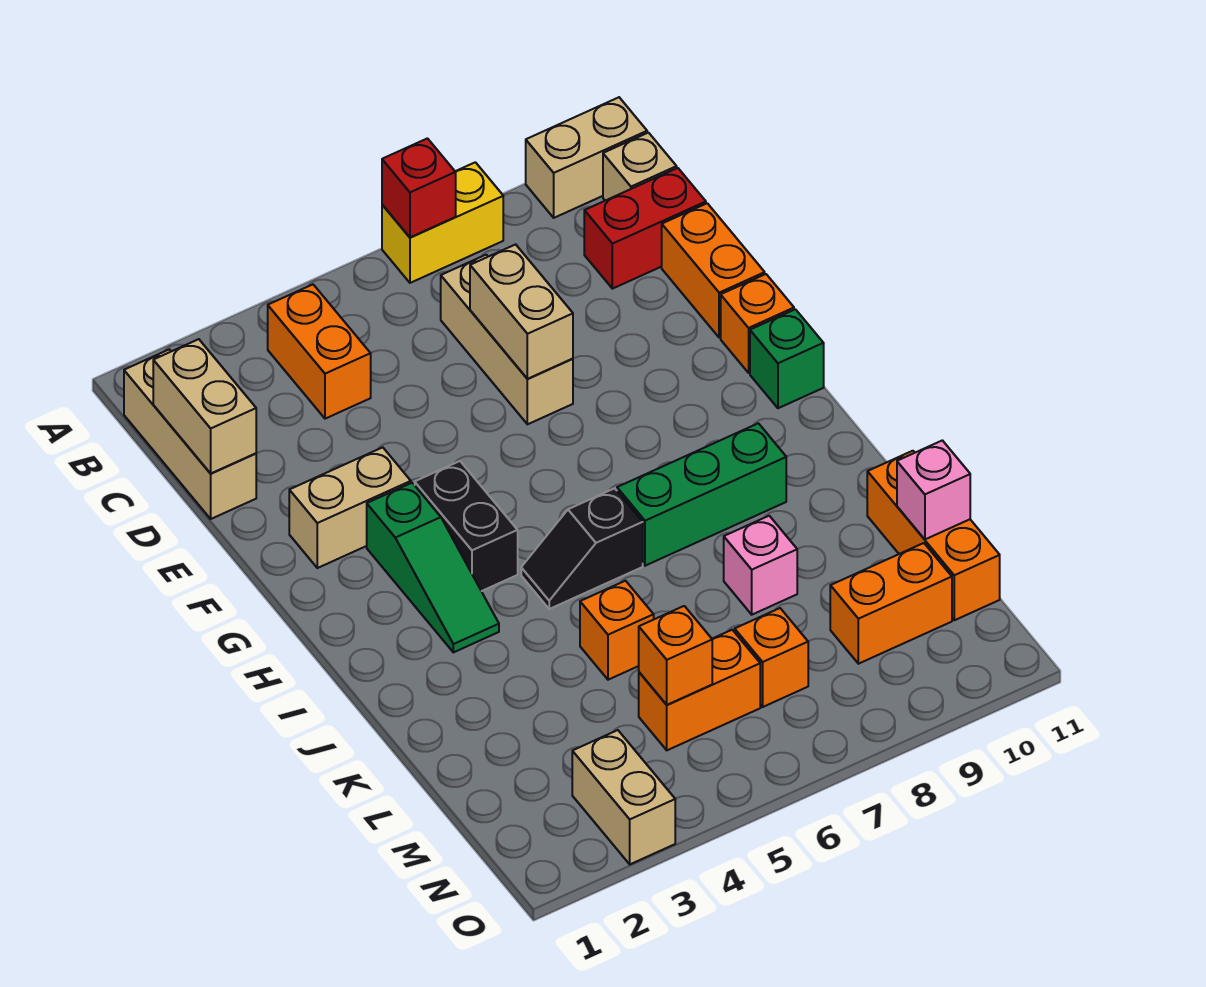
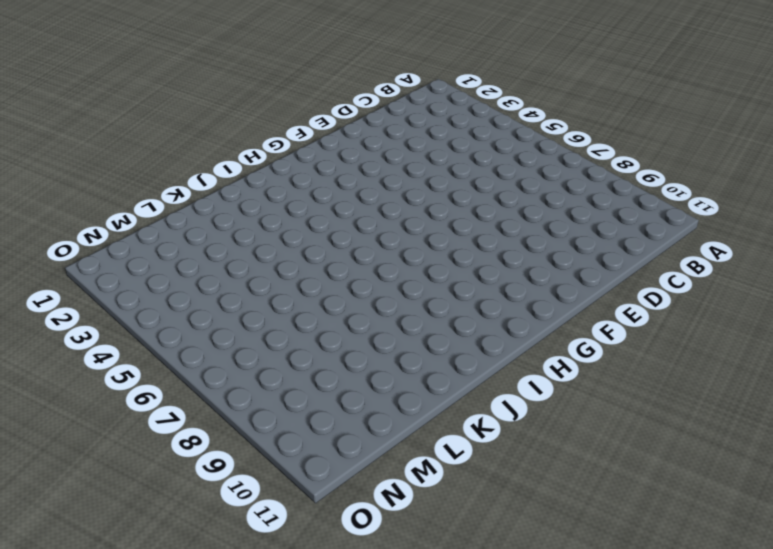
none -> yellow 1x2 brick [382,162,503,283]
none -> tan 1x2 brick [526,97,647,218]
none -> tan 1x3 brick [124,349,256,519]

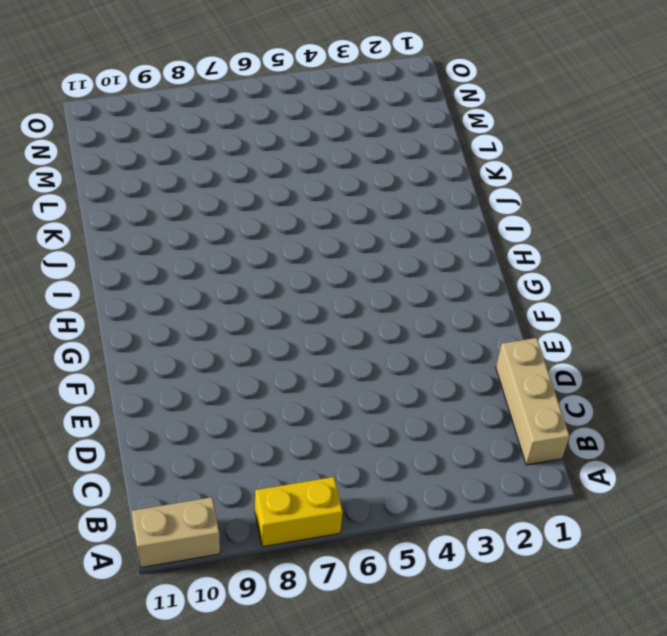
none -> orange 1x2 brick [268,285,371,419]
none -> tan 1x1 brick [603,133,677,201]
none -> tan 1x3 brick [441,255,573,424]

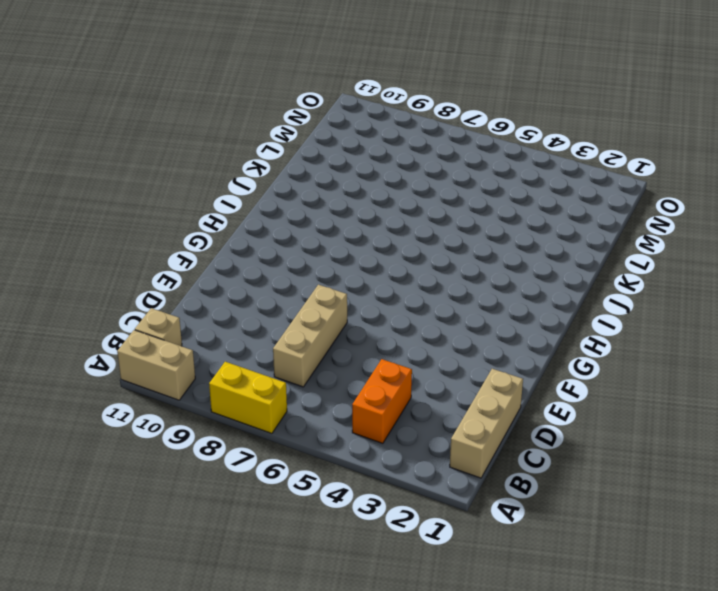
none -> red 1x2 brick [584,168,706,289]
none -> orange 1x2 brick [662,203,765,338]
none -> tan 1x2 brick [289,447,411,568]

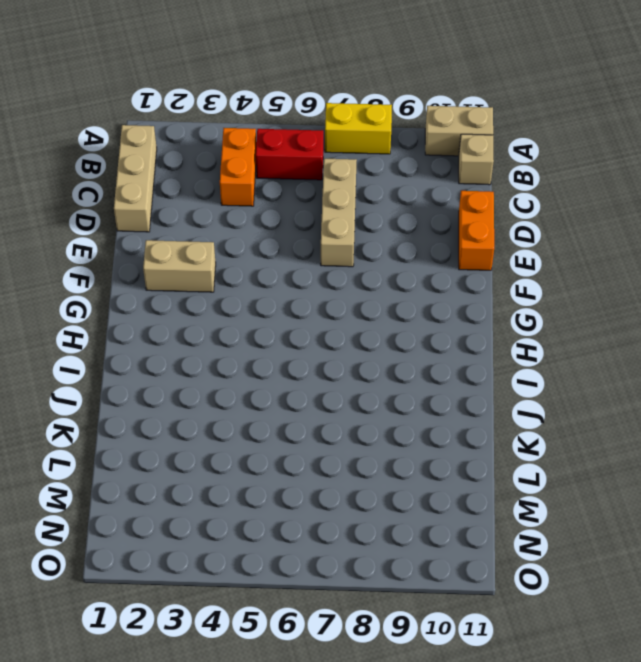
red 1x2 brick [256,129,323,180] -> red 1x2 brick moved to [584,168,706,289]
none -> orange 1x1 brick [721,274,794,373]
none -> green 1x3 slope [367,483,499,652]
none -> black 1x2 brick [415,461,518,591]

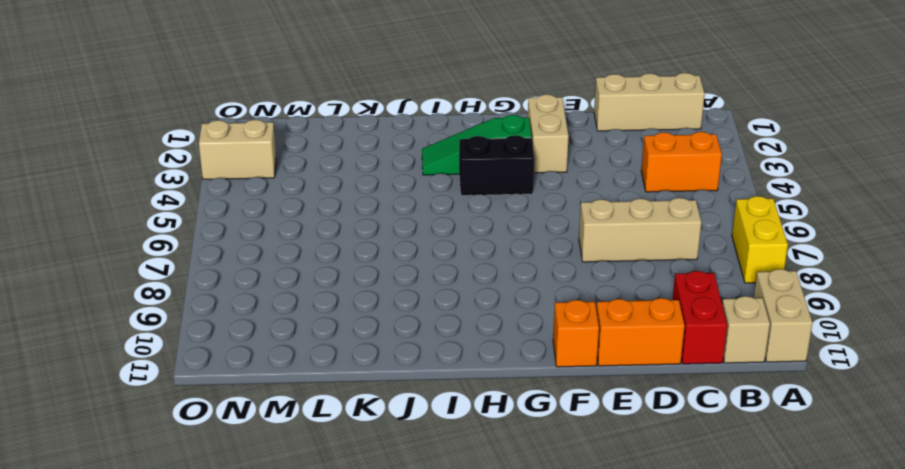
none -> green 1x1 brick [750,309,824,408]
none -> black 1x2 slope [521,488,643,609]
none -> green 1x3 brick [617,423,786,566]

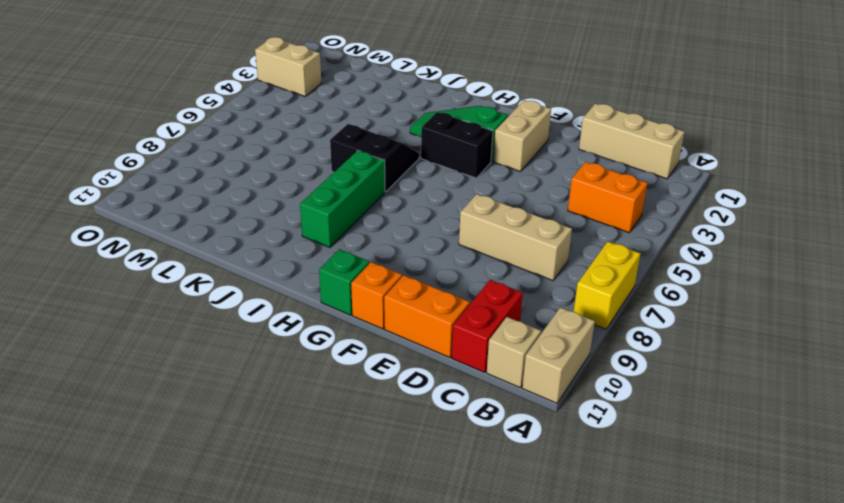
black 2x2 slope [330,124,419,192] -> black 1x2 slope [521,488,643,609]
none -> orange 1x1 brick [580,581,654,680]
none -> pink 1x1 brick [724,516,797,615]
none -> orange 1x3 brick [867,451,1000,620]

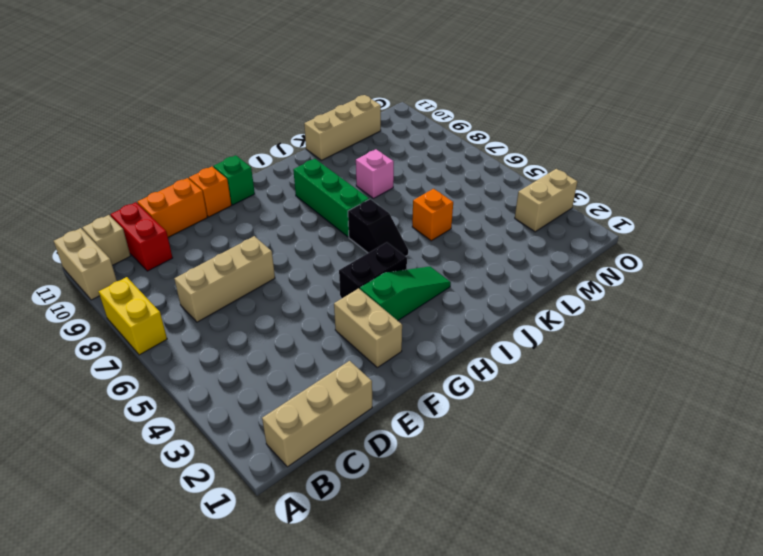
tan 1x3 brick [304,95,381,160] -> orange 1x3 brick [867,451,1000,620]
none -> orange 1x2 brick [268,285,371,419]
none -> orange 1x2 brick [639,630,760,750]
none -> orange 1x1 brick [735,608,808,707]

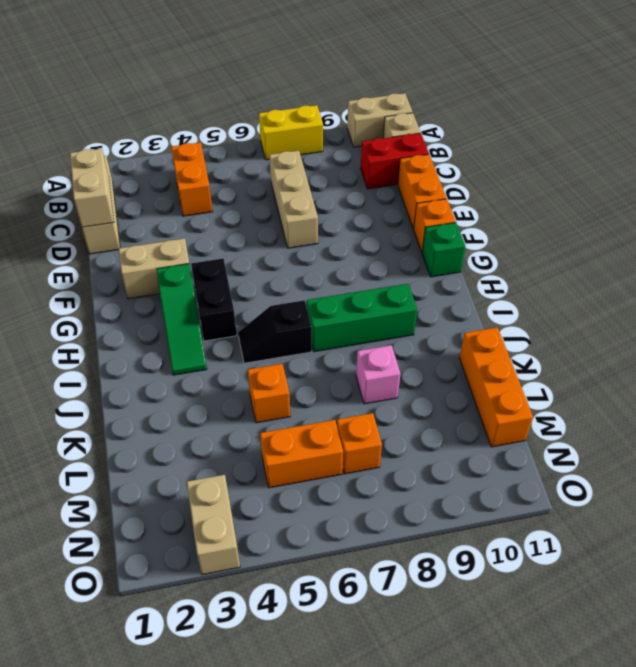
none -> orange 1x2 brick [830,543,952,664]
none -> red 1x1 brick [382,138,456,237]
none -> tan 1x2 brick [470,244,573,379]

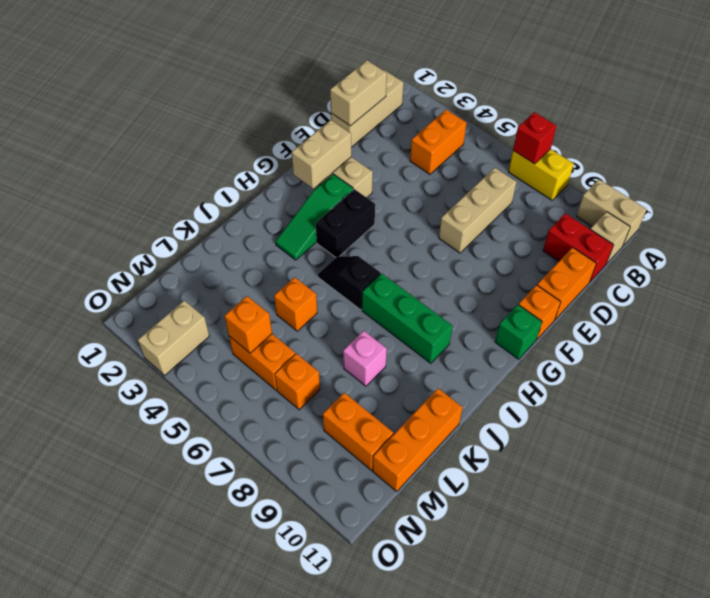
tan 1x2 brick [292,120,351,189] -> tan 1x2 brick moved to [470,244,573,379]
none -> pink 1x1 brick [897,440,970,539]

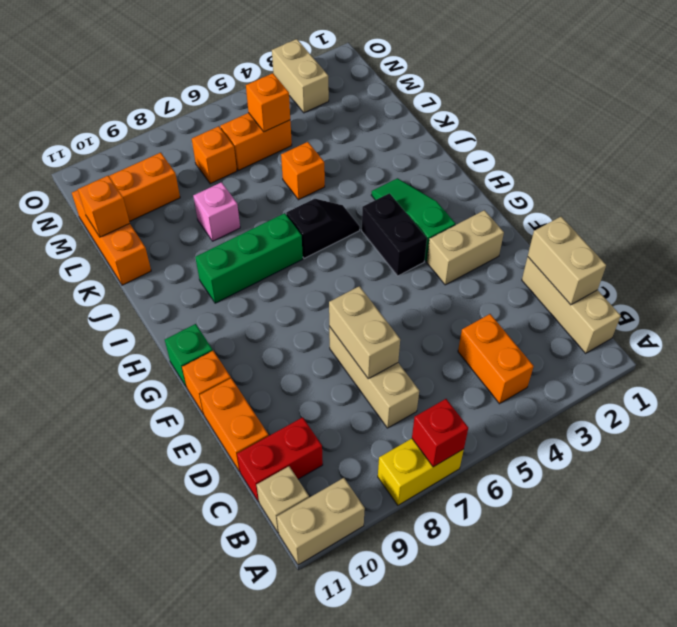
orange 1x1 brick [78,176,130,237] -> pink 1x1 brick [897,440,970,539]

